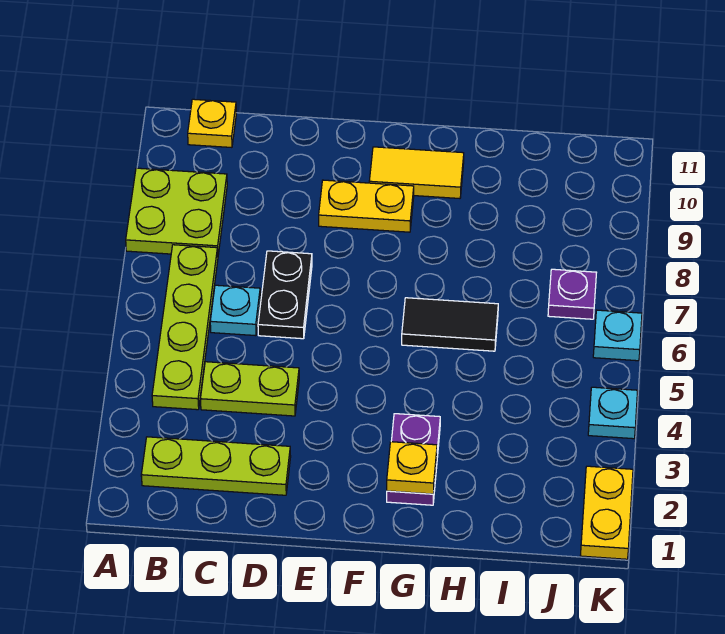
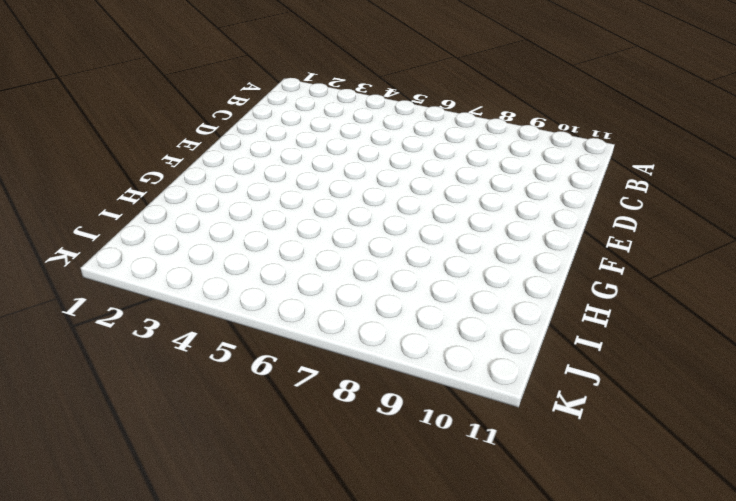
none -> lime 2x2 plate [126,168,227,254]
none -> lime 1x3 plate [141,437,291,495]
none -> lime 1x4 plate [152,245,218,410]

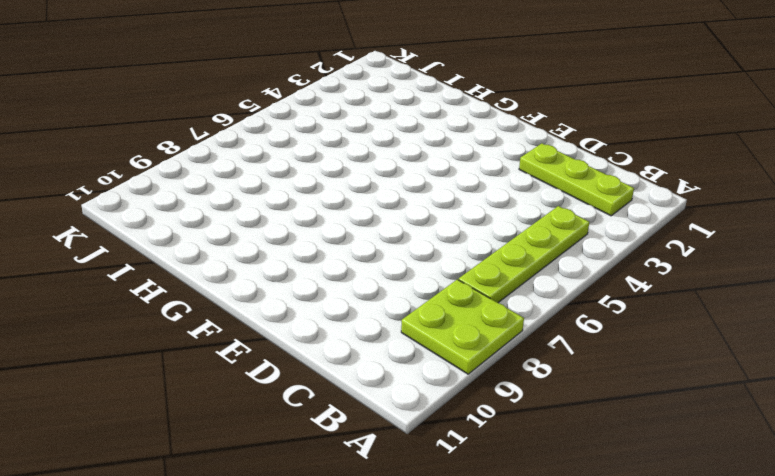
none -> yellow 1x1 plate [188,99,236,147]
none -> lime 1x2 plate [200,362,299,416]
none -> cyan 1x1 plate [210,285,260,336]

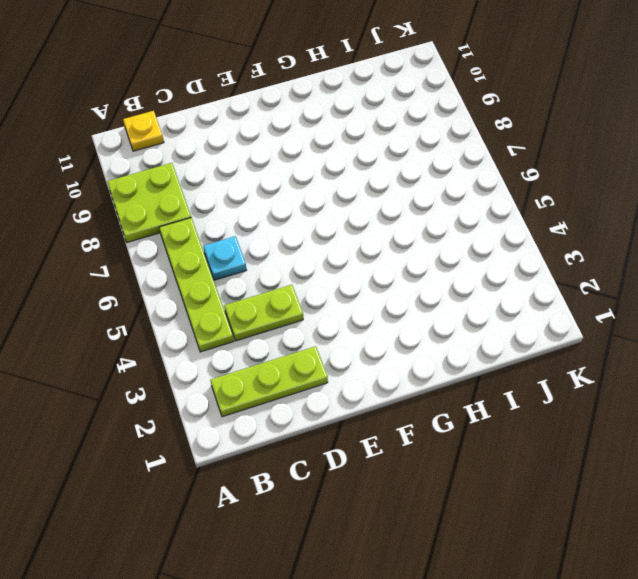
none -> black 1x2 plate [258,251,312,339]
none -> yellow 1x2 plate [319,180,414,232]
none -> yellow 1x2 tile [369,147,464,198]

